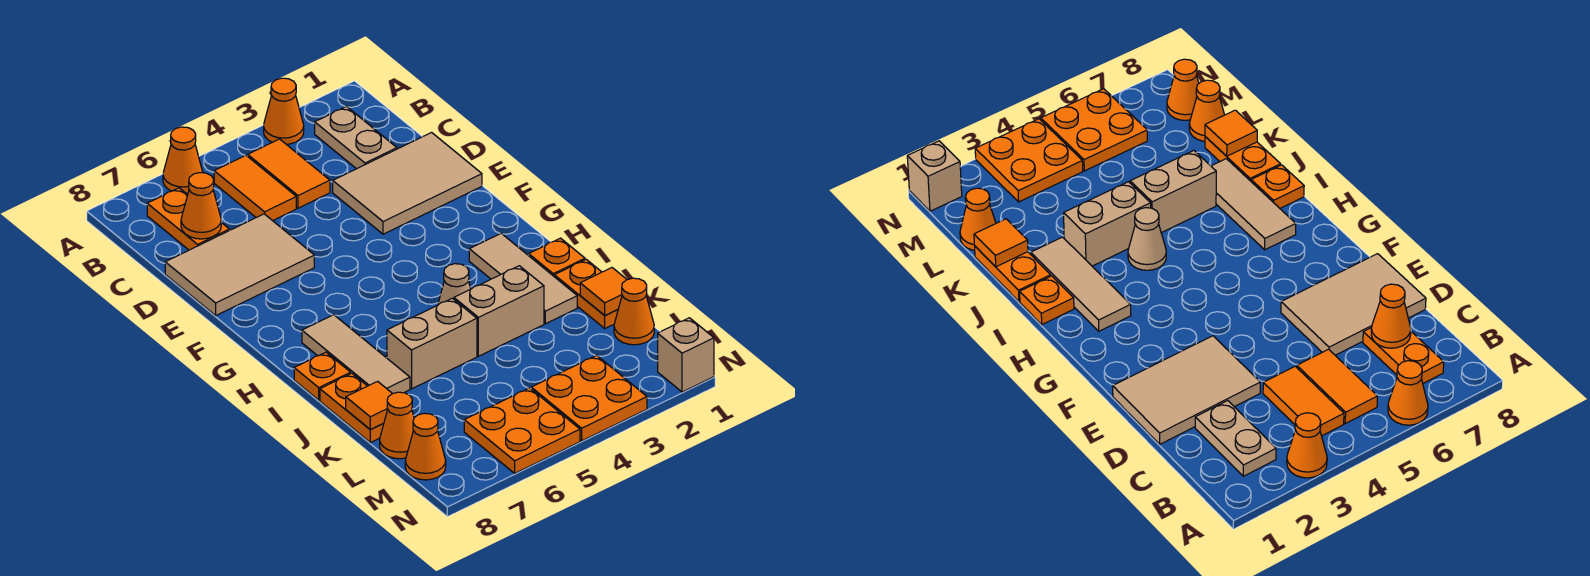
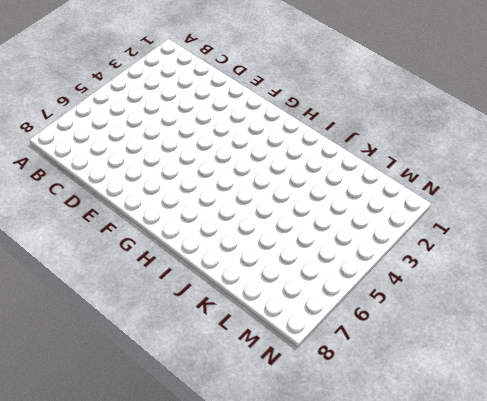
none -> orange 1x1 cone [264,78,304,144]
none -> orange 1x1 cone [163,127,203,193]
none -> tan 1x2 plate [315,107,397,169]

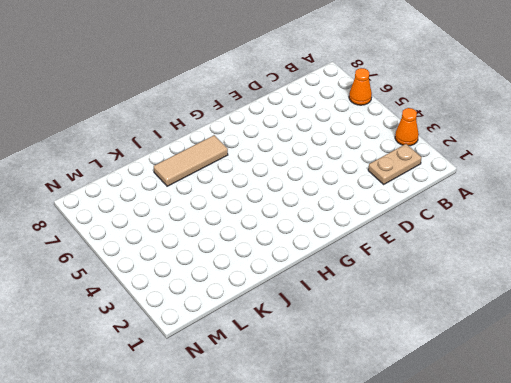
none -> orange 1x2 tile [248,139,330,208]
none -> orange 1x2 tile [214,155,296,221]
none -> orange 1x2 plate [147,188,229,250]

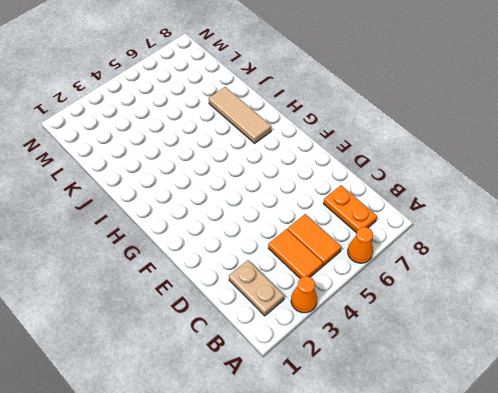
none -> tan 2x3 tile [333,133,482,234]
none -> tan 2x3 tile [165,214,314,315]
none -> tan 1x3 tile [469,233,577,324]

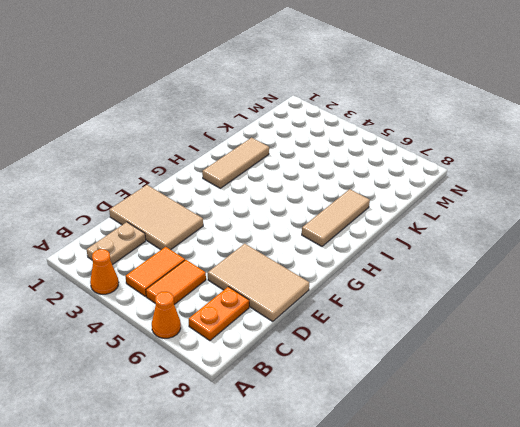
none -> orange 1x1 plate [529,238,585,276]
none -> tan 1x1 cone [438,264,471,305]
none -> orange 1x1 plate [294,352,351,400]

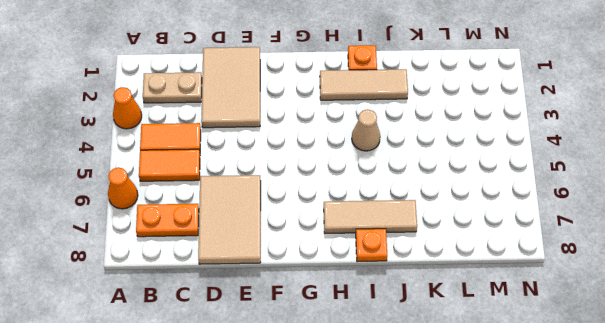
none -> orange 1x2 plate [554,259,618,328]
none -> tan 1x2 brick [454,266,544,356]
none -> tan 1x2 brick [387,298,477,389]

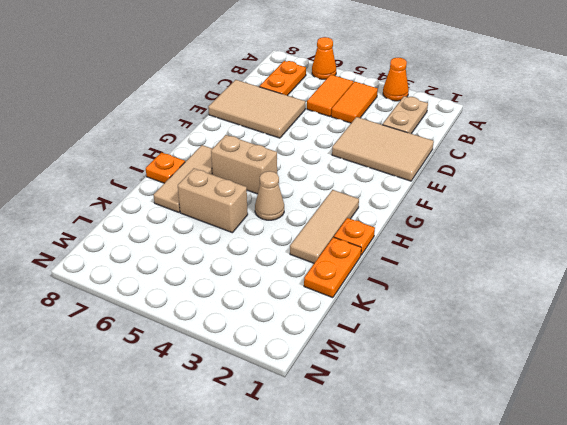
tan 1x2 brick [211,135,277,194] -> tan 1x2 brick moved to [454,266,544,356]
none -> orange 1x2 plate [320,373,384,442]
none -> orange 1x1 cone [614,278,654,345]
none -> orange 1x1 cone [380,392,414,459]

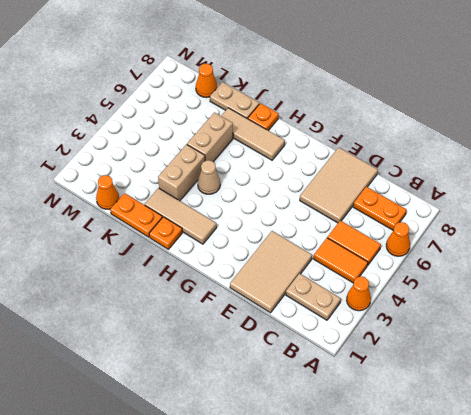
tan 1x2 plate [210,82,259,119] -> orange 1x2 plate [320,373,384,442]
none -> orange 2x2 plate [531,355,647,441]
none -> orange 2x2 plate [464,388,580,473]
none -> orange 1x1 cone [405,413,446,480]

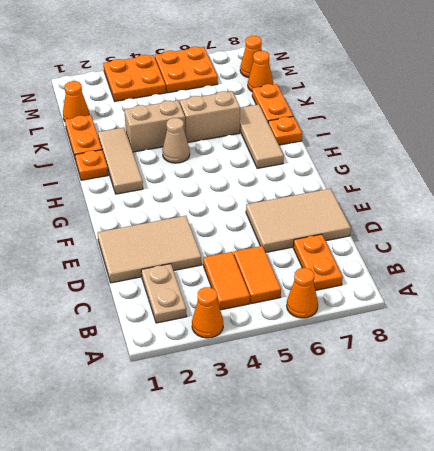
none -> tan 1x1 brick [658,318,714,392]
none -> orange 1x1 cone [181,173,221,239]
none -> orange 1x1 tile [580,268,627,315]

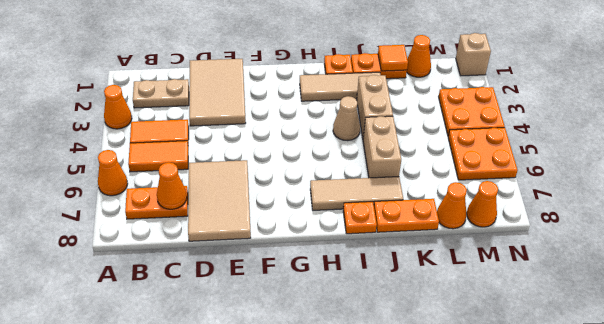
none -> orange 1x1 tile [346,381,392,430]

